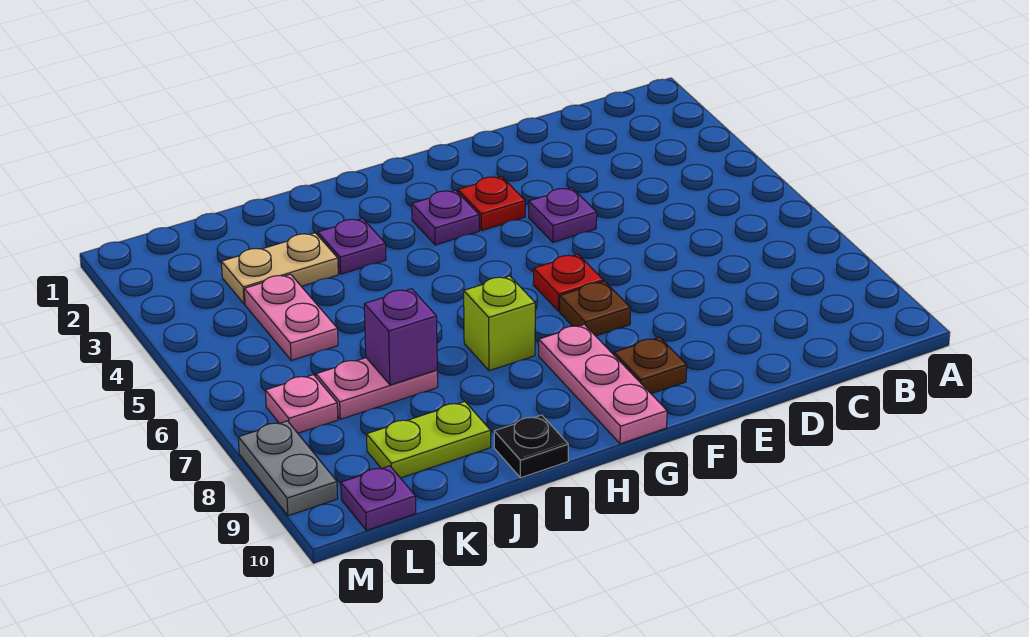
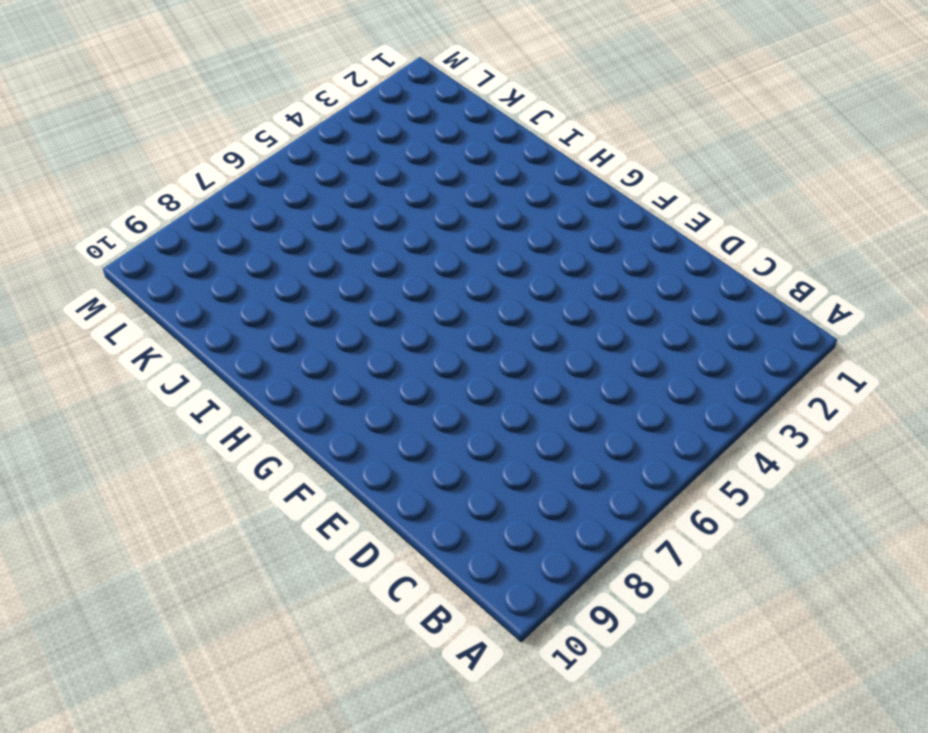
none -> purple 1x1 plate [529,188,597,242]
none -> red 1x1 plate [458,176,525,230]
none -> red 1x1 plate [533,254,603,311]

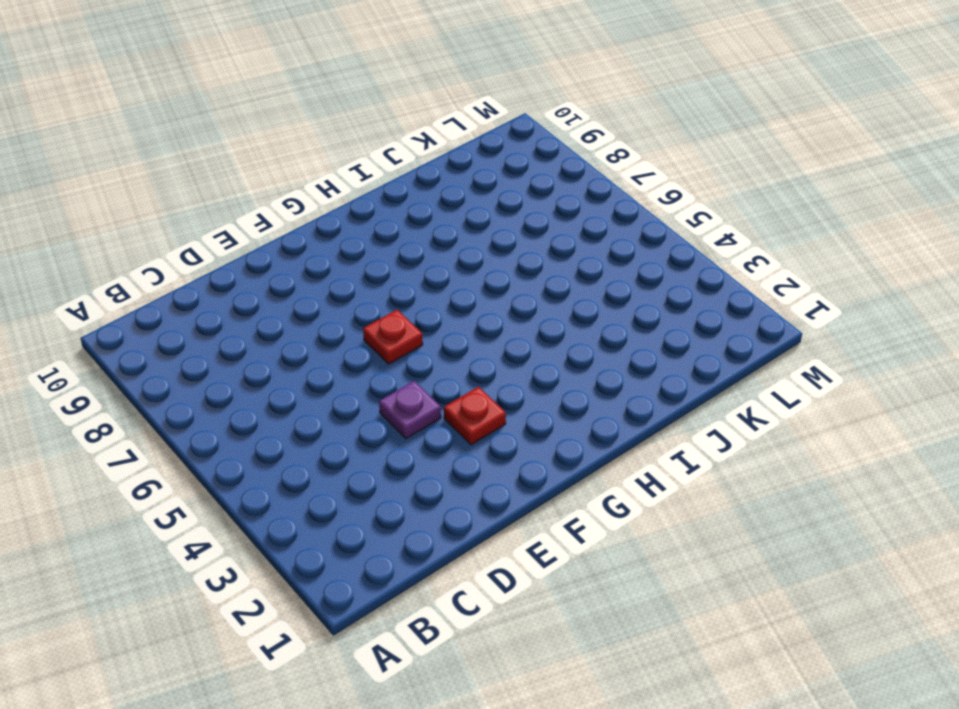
none -> brown 1x1 plate [560,281,631,336]
none -> brown 1x1 plate [614,337,687,394]
none -> purple 1x1 plate [412,190,479,245]

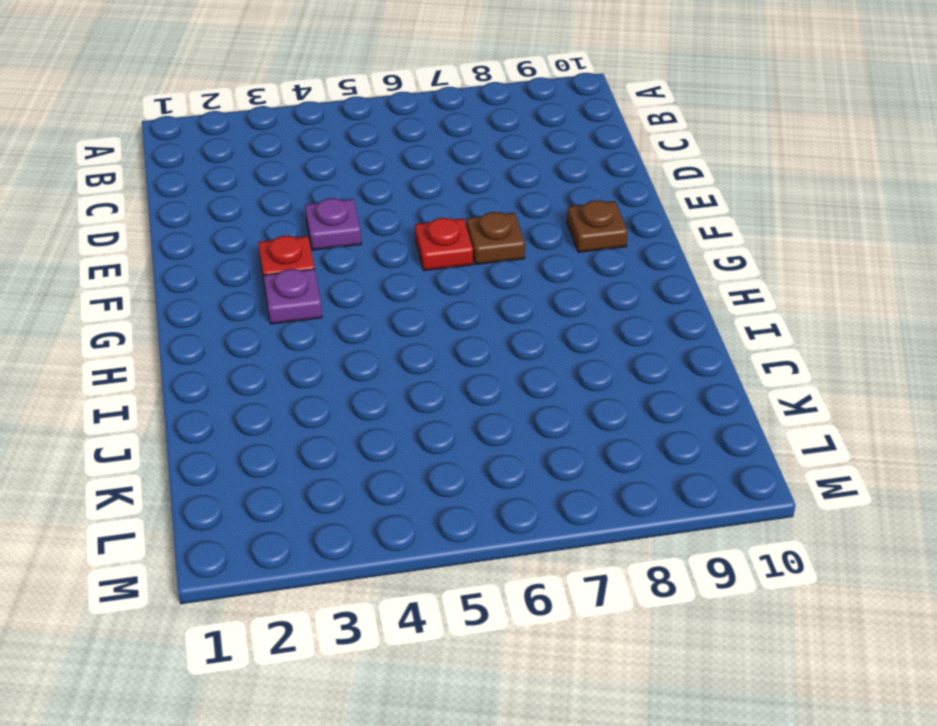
none -> pink 1x3 plate [539,324,667,444]
none -> lime 1x1 brick [464,276,535,371]
none -> purple 1x1 plate [318,218,386,274]

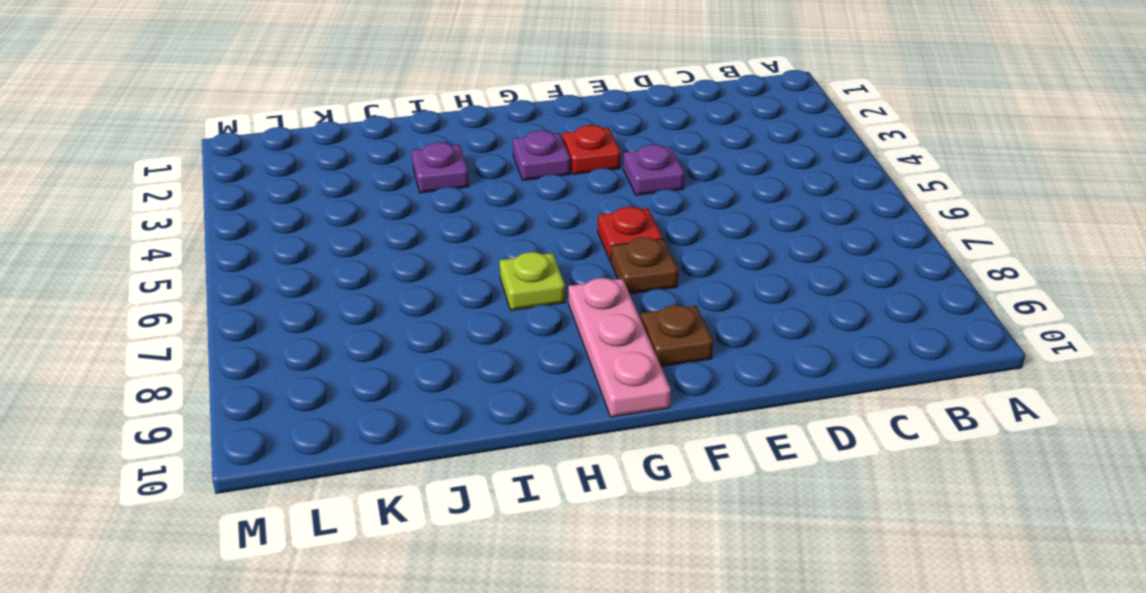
lime 1x1 plate [500,252,565,310] -> lime 1x1 brick [464,276,535,371]
none -> black 1x1 plate [494,415,568,478]
none -> tan 1x2 plate [221,233,338,304]
none -> pink 1x2 plate [316,358,438,419]

